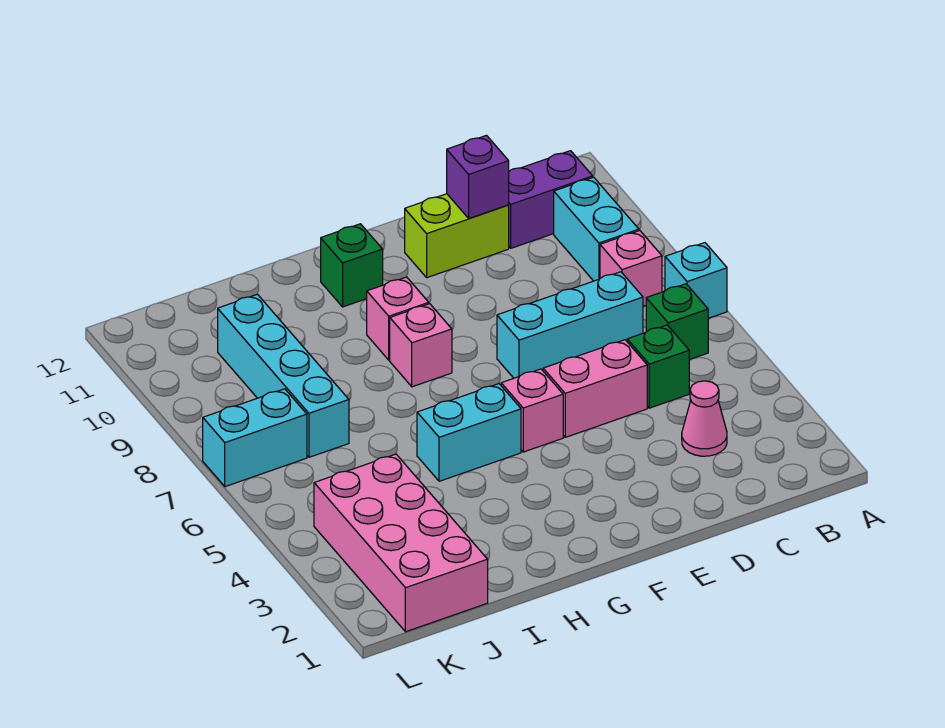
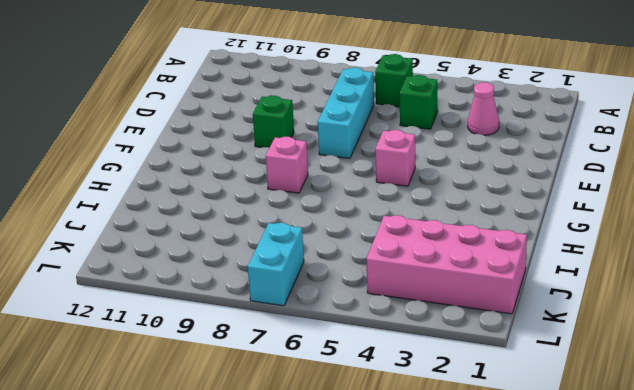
green 1x1 brick [253,96,294,148] -> green 1x1 brick moved to [321,224,383,307]
none -> cyan 1x1 brick [665,243,727,318]
none -> pink 1x1 brick [600,230,662,306]
none -> cyan 1x2 brick [554,177,639,281]

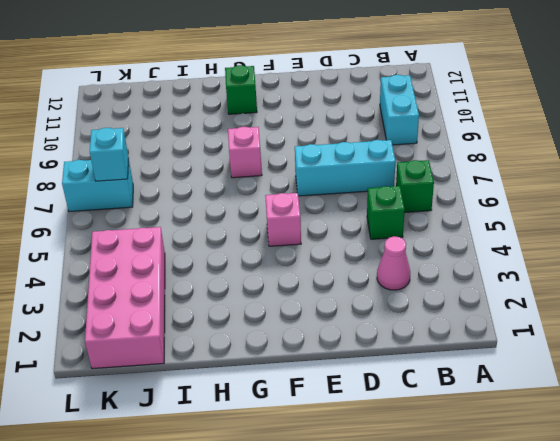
cyan 1x1 brick [90,128,129,181] -> cyan 1x1 brick moved to [665,243,727,318]
none -> pink 1x1 brick [600,230,662,306]
none -> purple 1x2 brick [509,151,593,248]
none -> pink 1x2 brick [543,340,647,437]

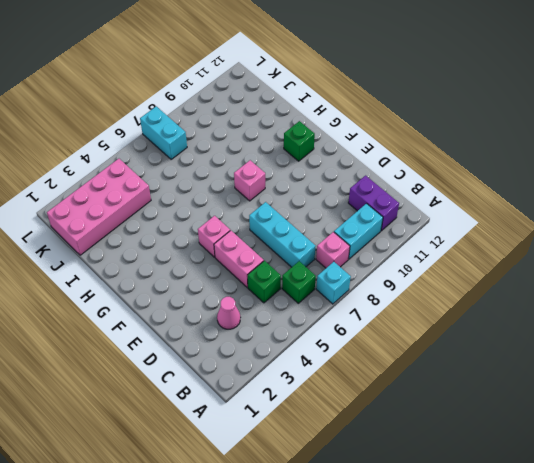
none -> lime 1x2 brick [405,194,509,278]
none -> cyan 1x2 brick [417,384,521,481]
none -> pink 1x1 brick [367,277,429,360]

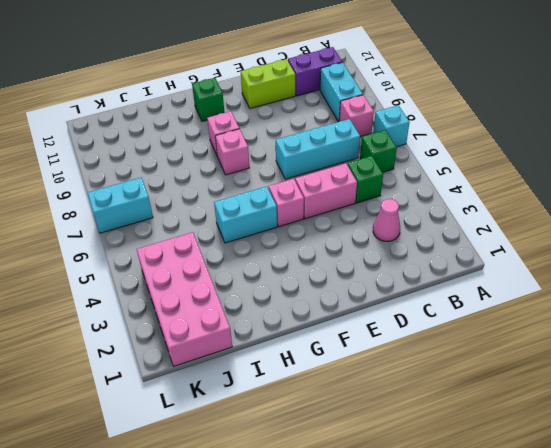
none -> cyan 1x4 brick [218,294,349,457]
none -> purple 1x1 brick [447,135,509,218]

